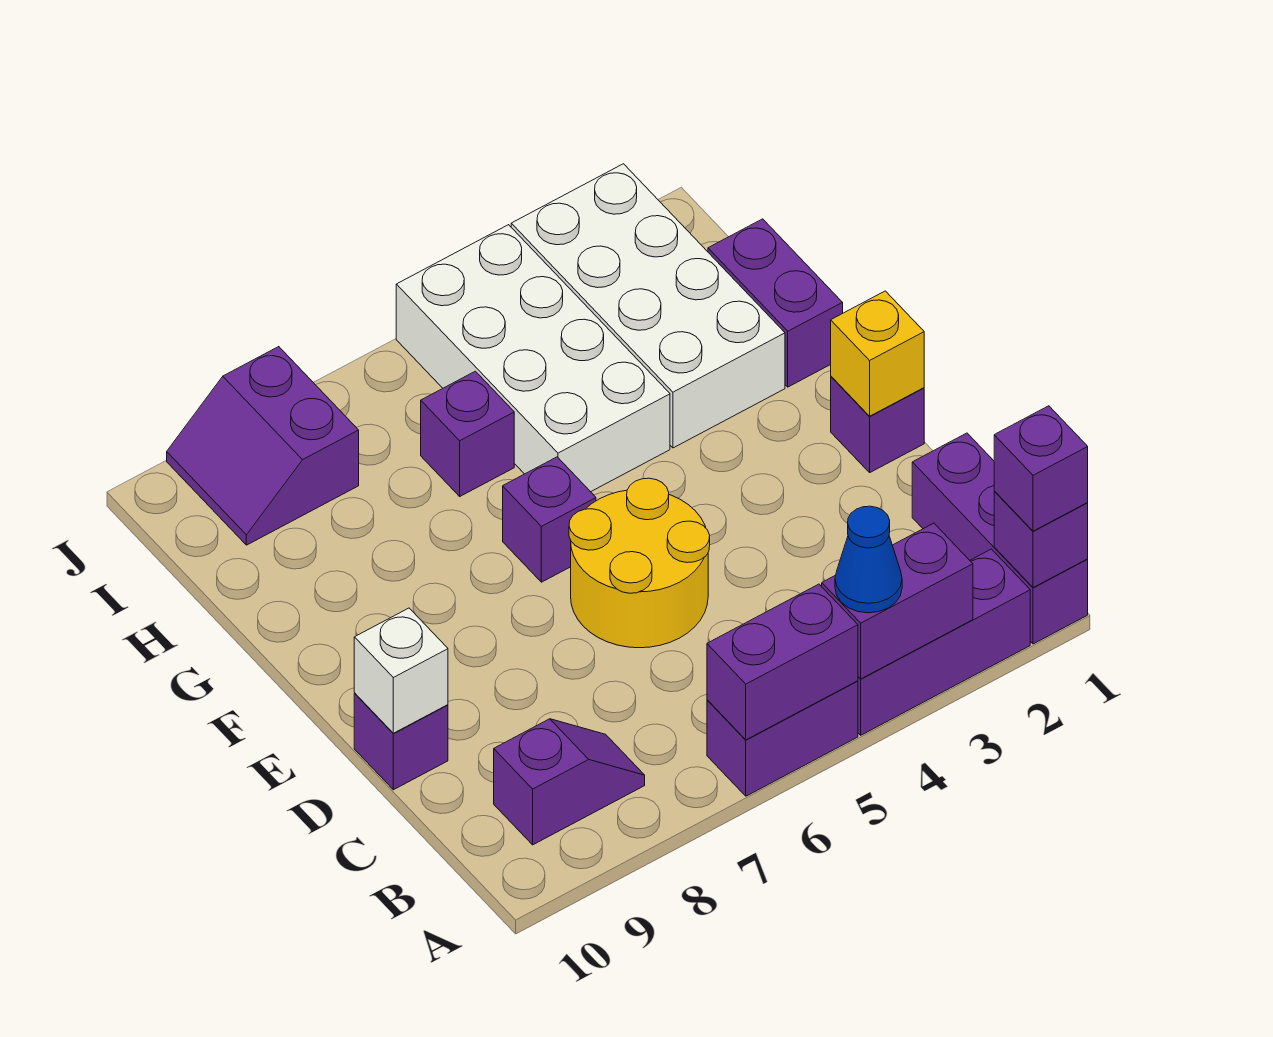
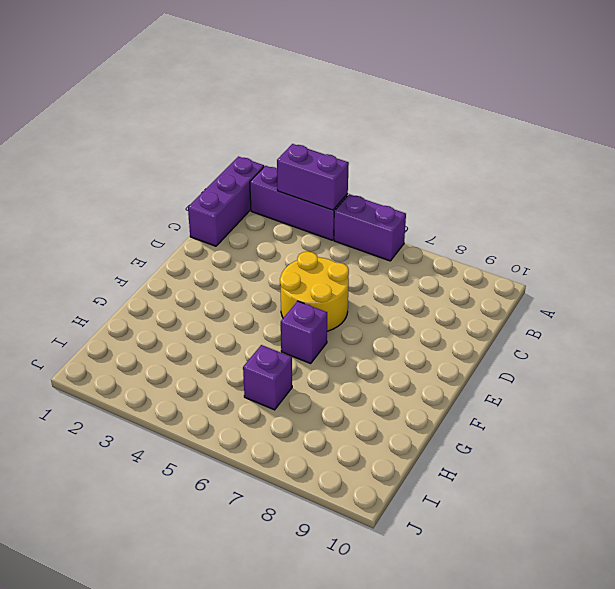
none -> purple 1x2 slope [494,719,645,845]
none -> purple 1x1 brick [354,694,448,790]
none -> purple 1x1 brick [831,377,924,472]

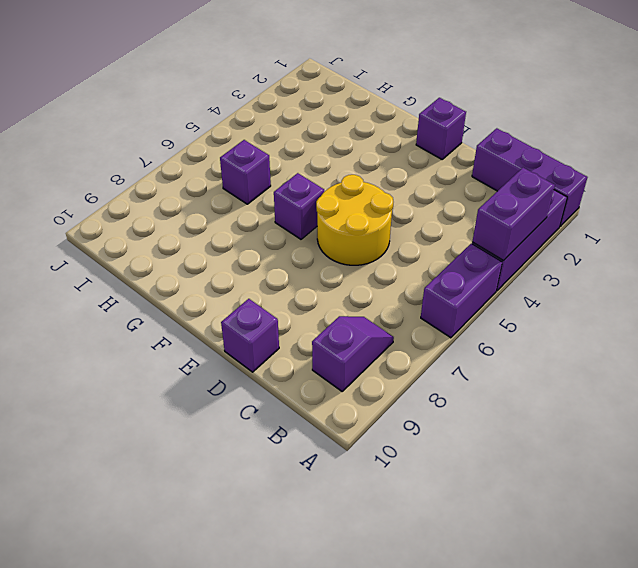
none -> purple 1x2 brick [708,219,843,387]
none -> white 2x4 brick [511,164,785,448]
none -> white 2x4 brick [396,225,670,492]

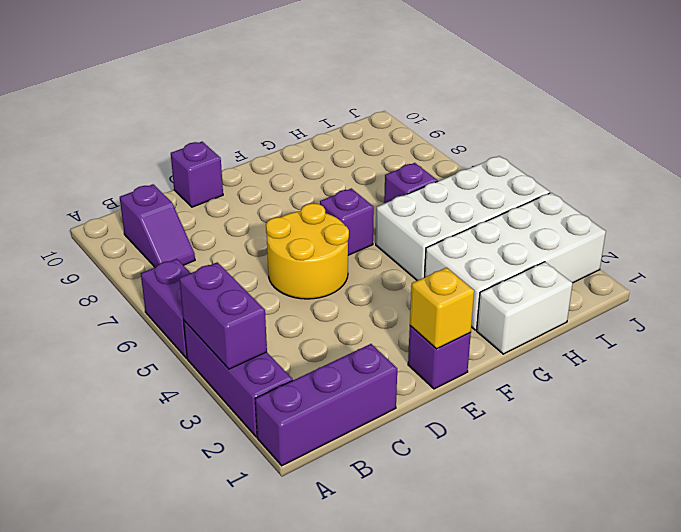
white 1x2 brick [477,262,573,354] -> purple 1x2 brick [708,219,843,387]
none -> purple 2x2 slope [167,347,359,545]
none -> purple 1x1 brick [994,491,1088,588]
none -> purple 1x2 brick [707,584,858,740]

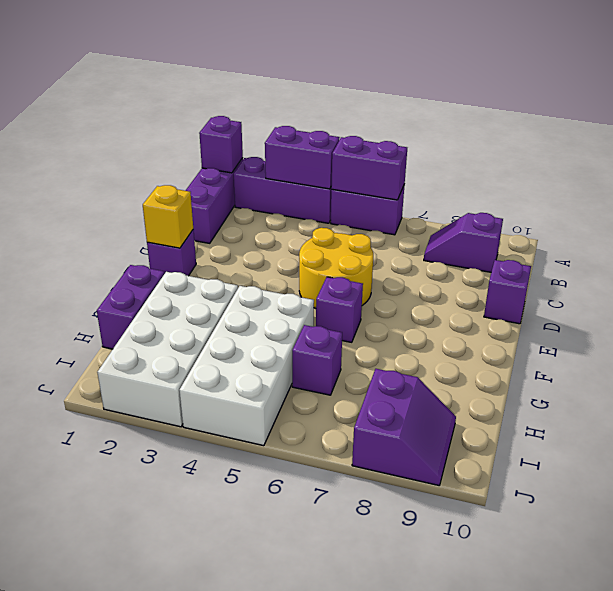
none -> white 1x1 brick [354,608,448,733]
none -> purple 1x1 brick [994,406,1088,531]
none -> blue 1x1 cone [835,506,902,613]

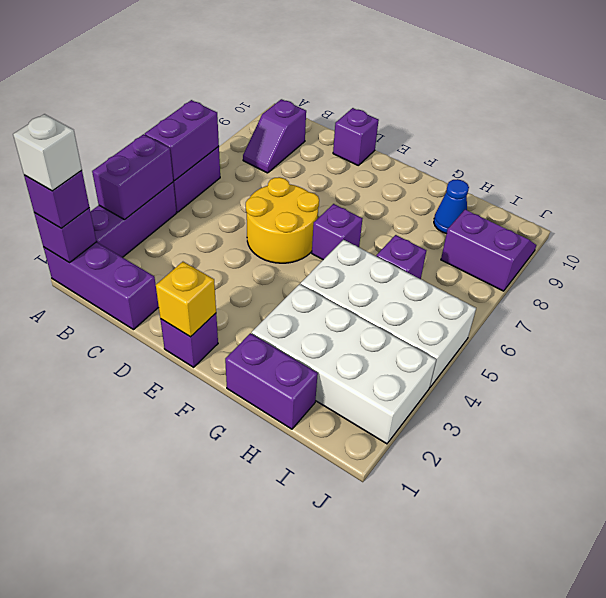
white 1x1 brick [13,114,82,191] -> white 1x1 brick moved to [354,608,448,733]
blue 1x1 cone [434,179,469,234] -> blue 1x1 cone moved to [835,506,902,613]

